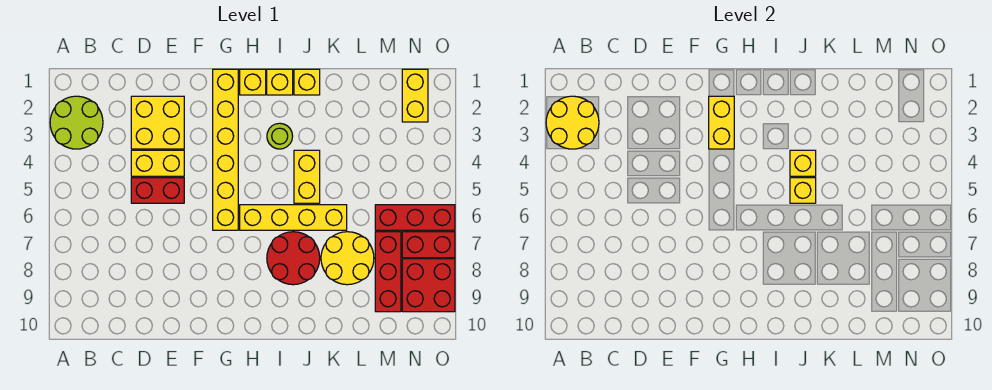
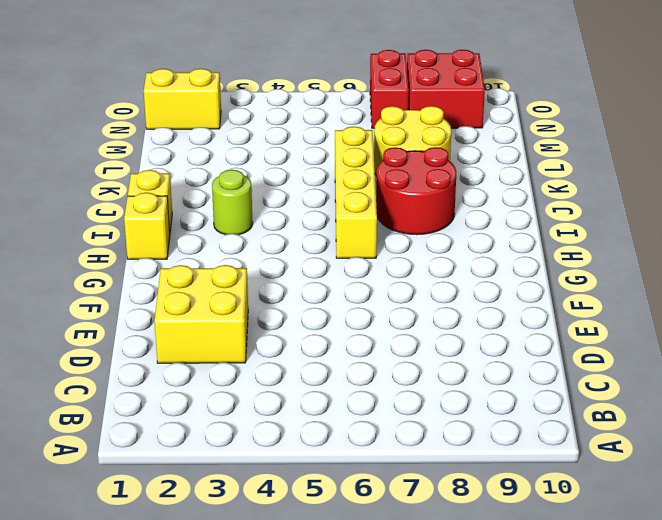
none -> lime 2x2 round brick [50,96,103,149]
none -> yellow 1x2 brick [131,150,184,176]
none -> red 1x2 brick [131,178,184,203]

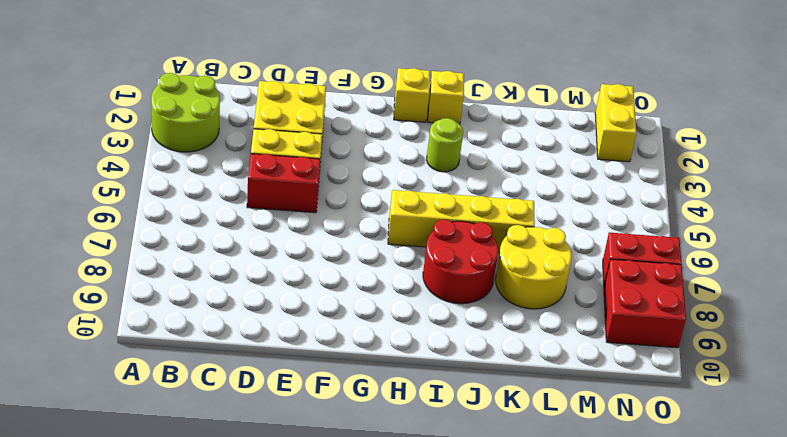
none -> yellow 1x6 brick [213,69,238,230]
none -> yellow 1x1 brick [294,69,320,95]
none -> yellow 1x2 brick [294,150,320,203]

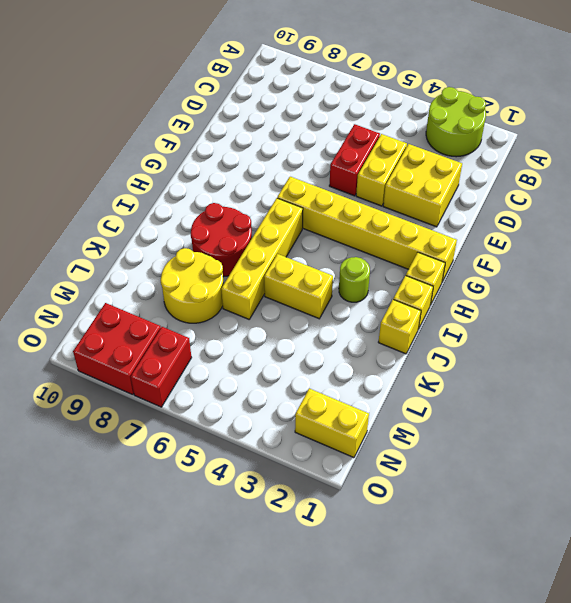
none -> red 1x3 brick [375,205,455,230]
none -> red 1x3 brick [375,232,401,312]
none -> yellow 2x2 round brick [546,96,599,149]

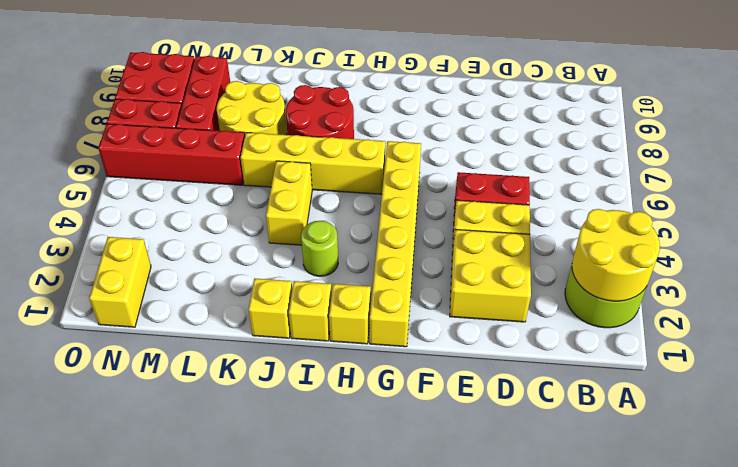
red 1x4 brick [98,124,245,185] -> red 1x3 brick [375,205,455,230]
none -> yellow 1x2 brick [709,96,734,149]
none -> yellow 1x1 brick [790,150,816,176]
none -> yellow 1x1 brick [790,178,816,203]

